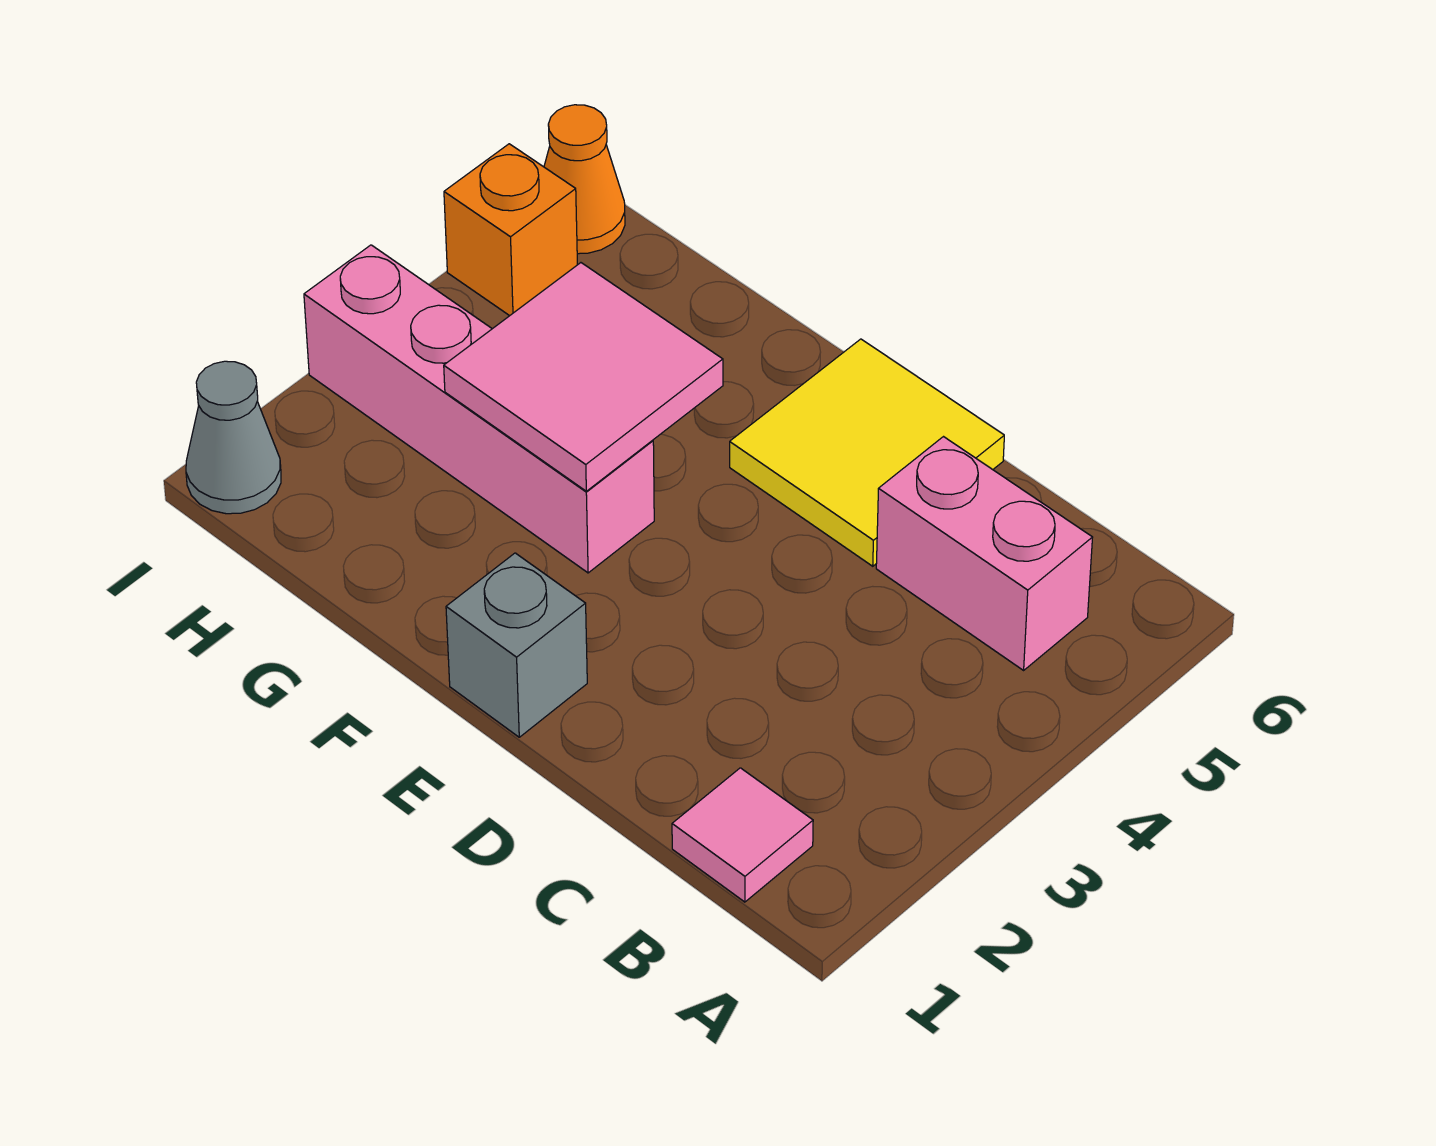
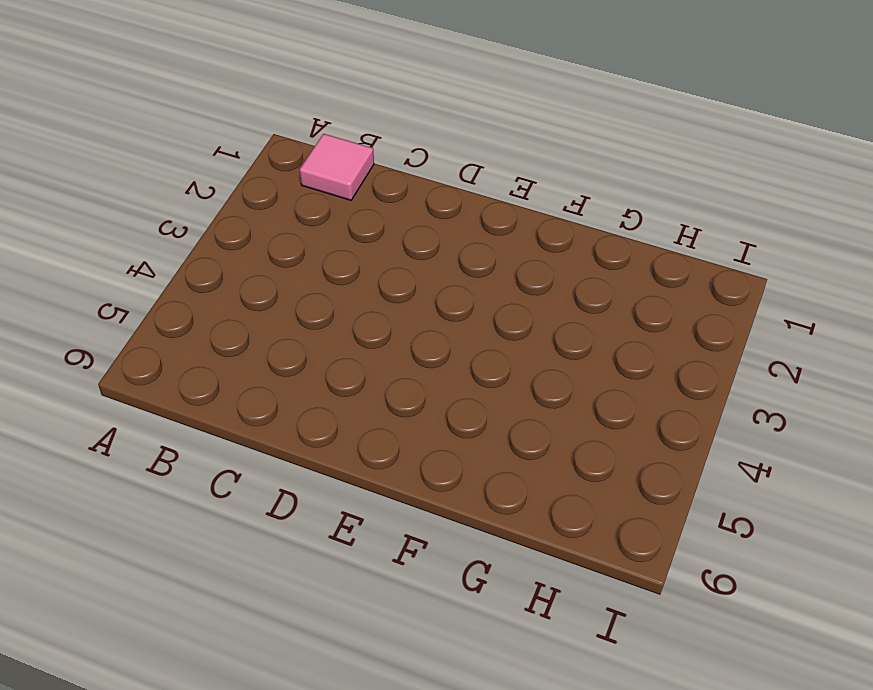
none -> pink 1x2 brick [876,437,1093,670]
none -> yellow 2x2 tile [730,339,1004,566]

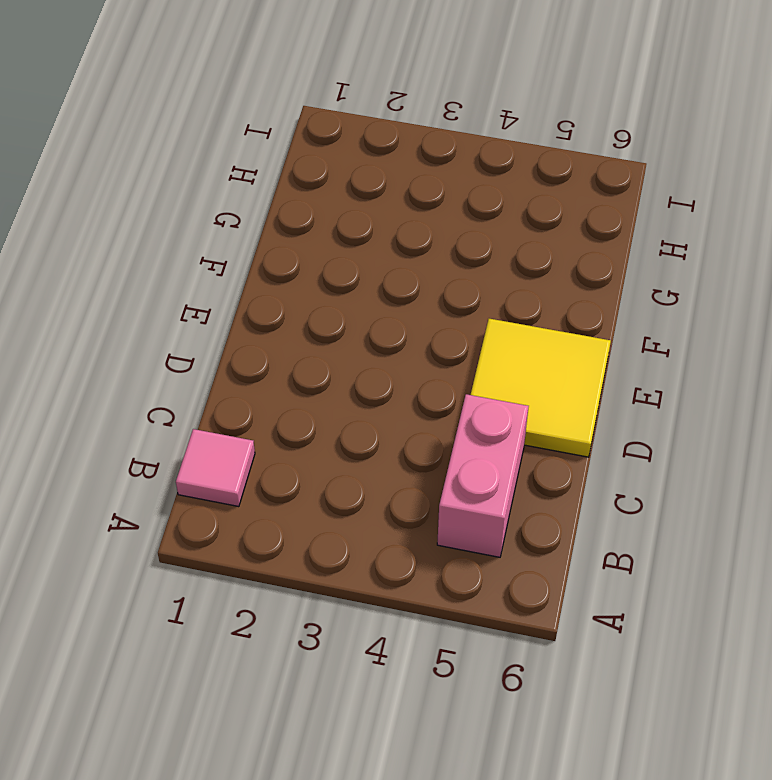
none -> grey 1x1 brick [446,553,587,737]
none -> pink 1x4 brick [304,245,654,573]

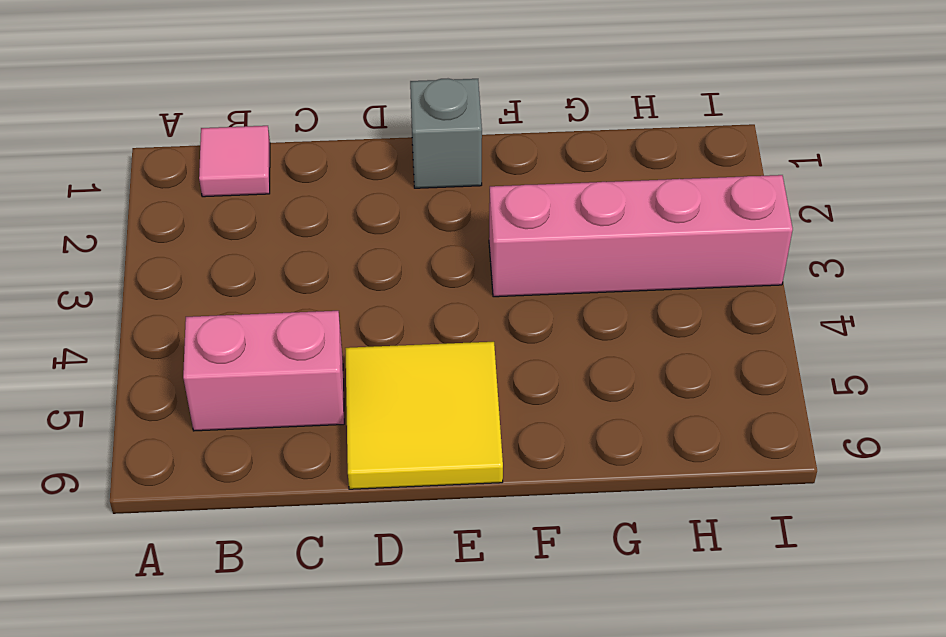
none -> grey 1x1 cone [186,361,281,514]
none -> orange 1x1 brick [444,144,577,316]

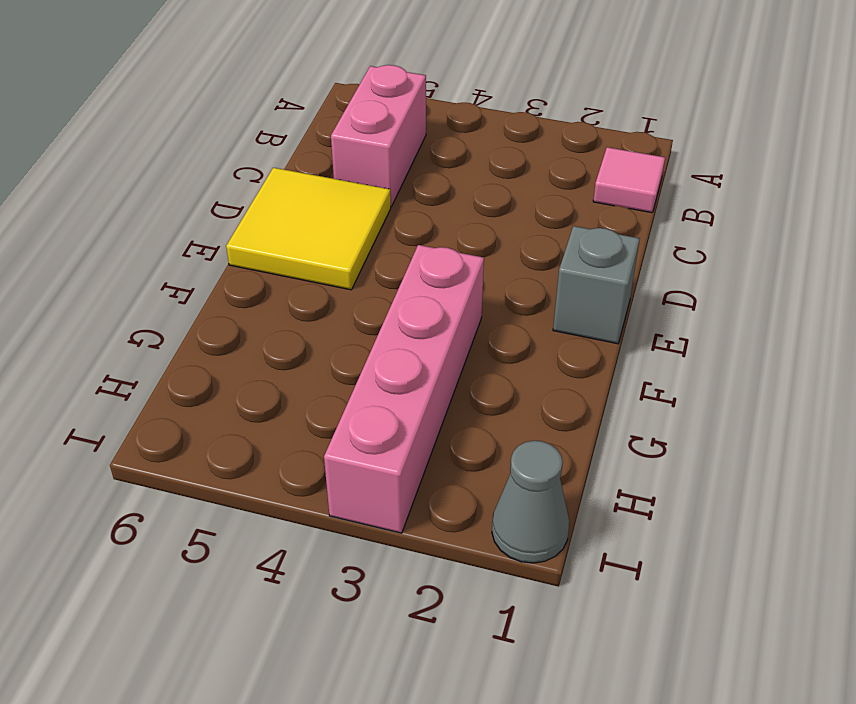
none -> orange 1x1 brick [444,144,577,316]
none -> orange 1x1 cone [544,105,625,254]

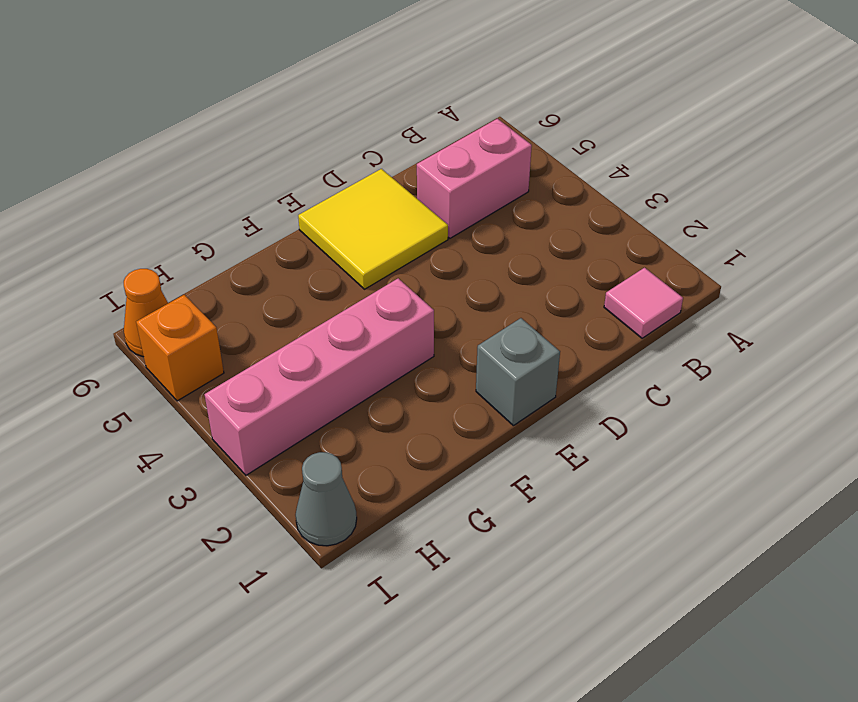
none -> pink 2x2 tile [444,263,723,491]

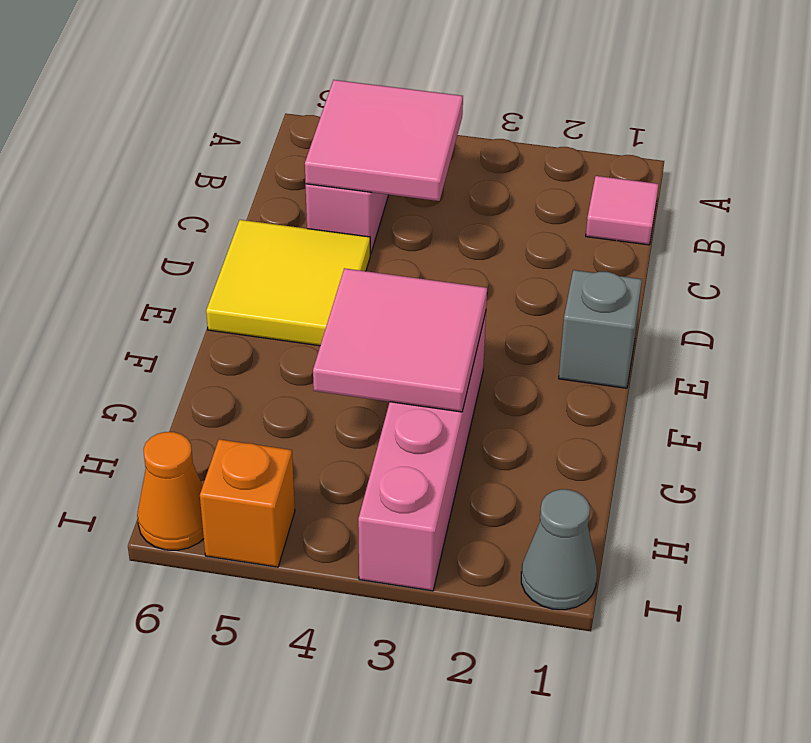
pink 2x2 tile [305,80,463,201] -> none

